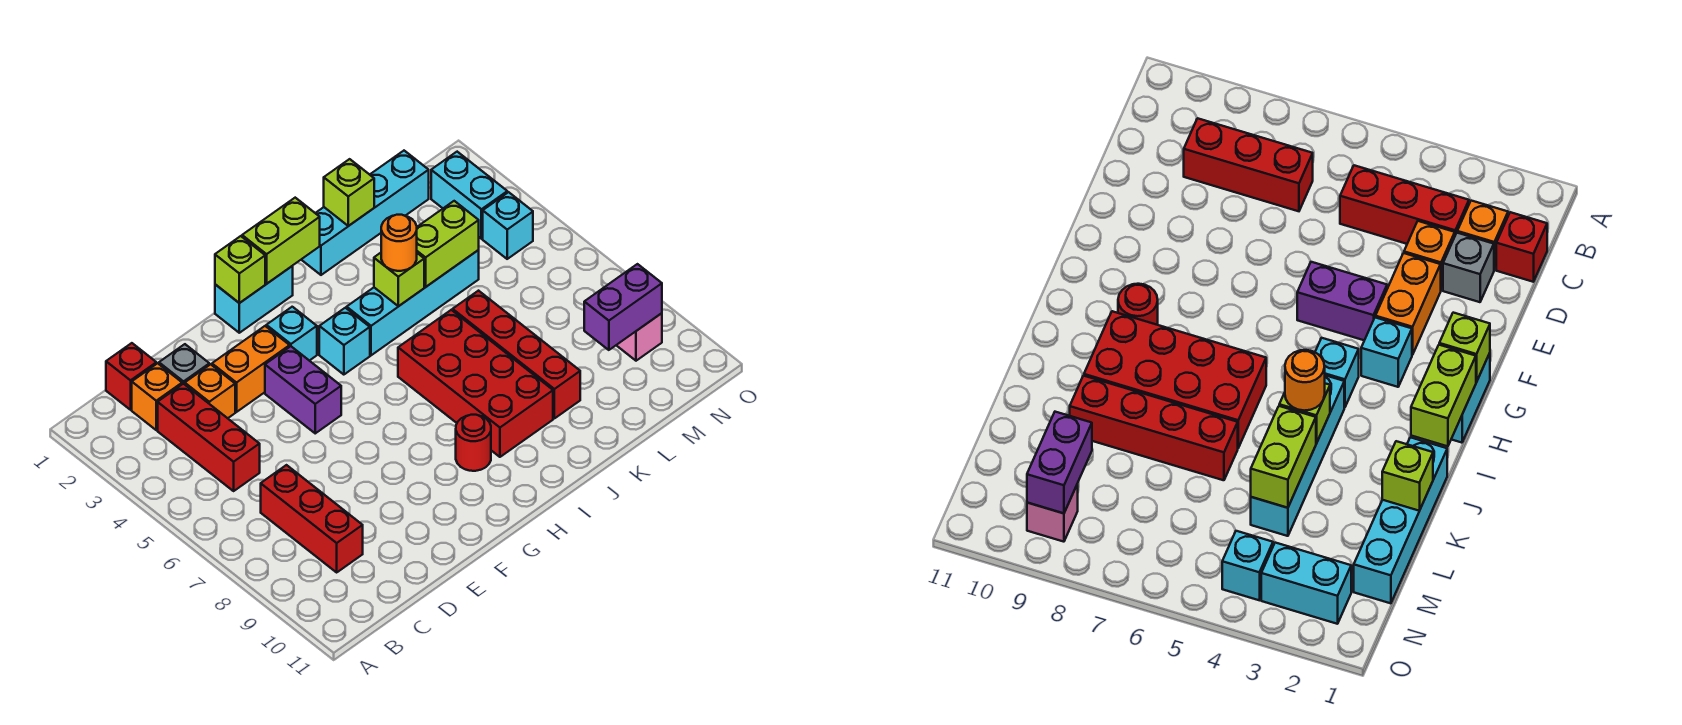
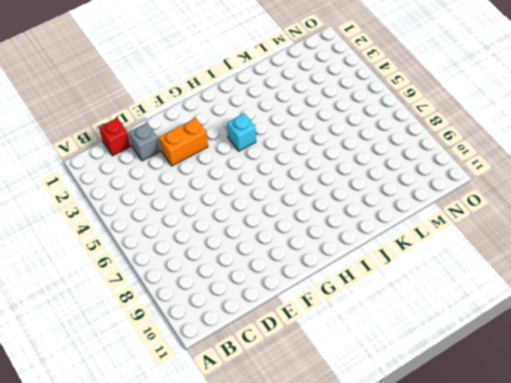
none -> orange 1x1 brick [132,363,182,430]
none -> red 1x3 brick [158,384,260,491]
none -> red 1x3 brick [261,465,363,572]

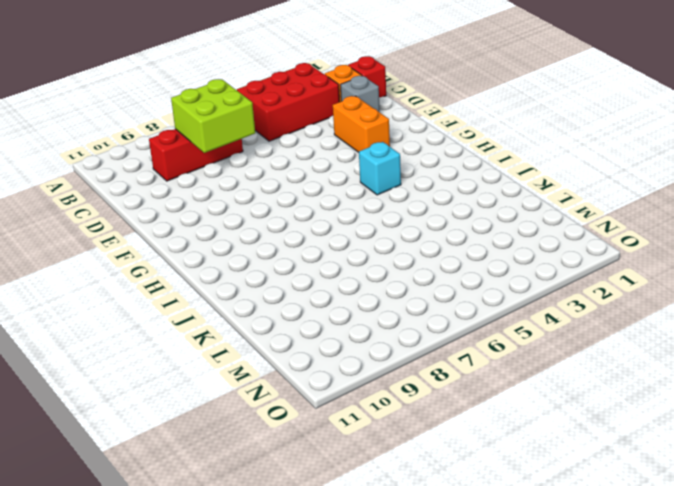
red 2x3 brick [237,63,339,141] -> red 1x3 brick [158,384,260,491]
lime 2x2 brick [171,79,255,153] -> none
none -> orange 1x1 brick [185,364,235,418]
none -> purple 1x2 brick [265,346,341,433]
none -> cyan 1x2 brick [215,266,293,333]

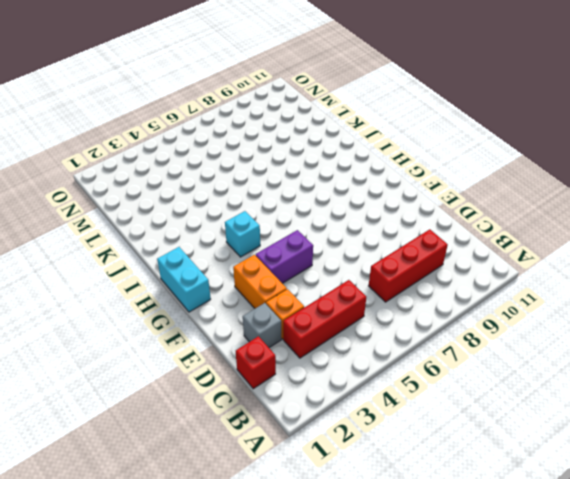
none -> orange 1x1 brick [132,363,182,430]
none -> cyan 1x1 brick [266,307,317,361]
none -> red 1x1 round brick [456,415,491,471]

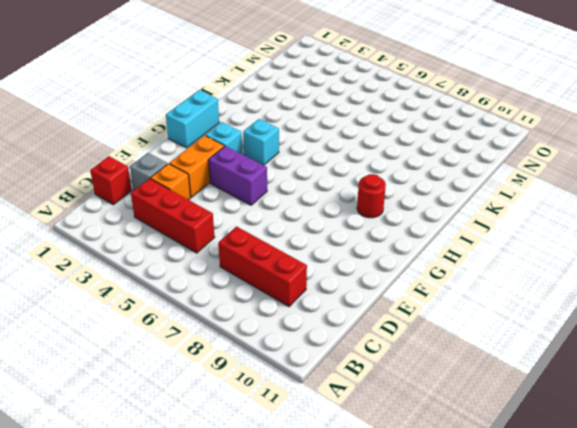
none -> orange 1x1 brick [132,363,182,430]
none -> cyan 1x4 brick [347,250,479,355]
none -> red 2x4 brick [398,310,553,457]

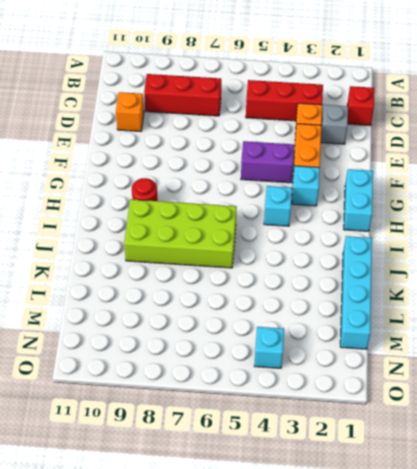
orange 1x1 brick [116,92,144,131] -> orange 1x1 brick moved to [132,363,182,430]
lime 2x4 brick [124,199,236,268] -> red 2x4 brick [398,310,553,457]
none -> cyan 1x4 brick [347,250,479,355]
none -> red 1x4 brick [453,291,580,418]
none -> cyan 1x2 brick [431,152,507,239]

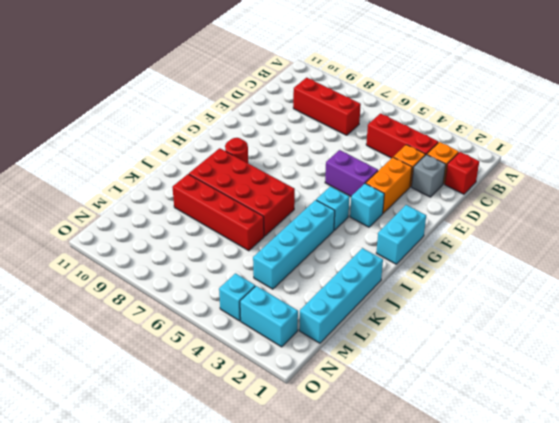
none -> pink 1x1 brick [616,313,662,361]
none -> lime 1x1 brick [215,236,265,303]
none -> lime 1x2 brick [242,198,320,284]

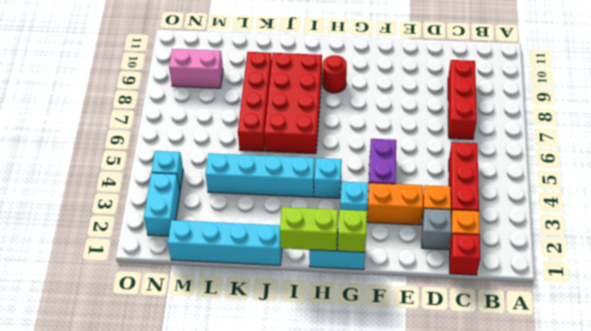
pink 1x2 brick [169,49,223,88] -> pink 1x1 brick [616,313,662,361]
none -> lime 1x1 brick [374,253,424,306]
none -> lime 1x1 brick [324,159,374,226]
none -> lime 1x2 brick [417,201,479,287]

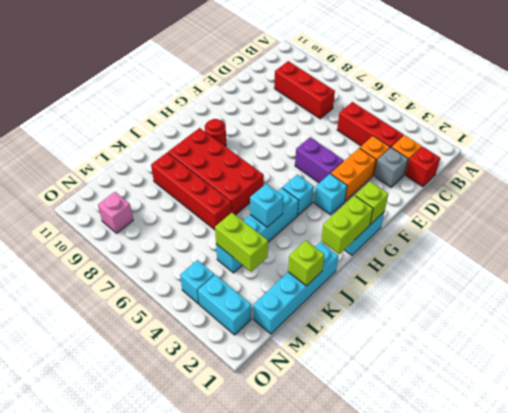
cyan 1x1 brick [250,184,283,227] -> lime 1x1 brick [374,253,424,306]
lime 1x2 brick [215,213,268,272] -> lime 1x2 brick turned to [417,201,479,287]
none -> purple 1x2 brick [584,264,662,350]
none -> orange 1x1 round brick [381,215,417,271]

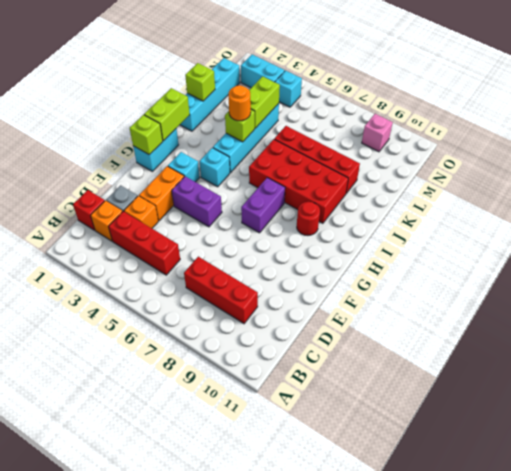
purple 1x2 brick [241,178,285,233] -> purple 1x2 brick moved to [584,264,662,350]

